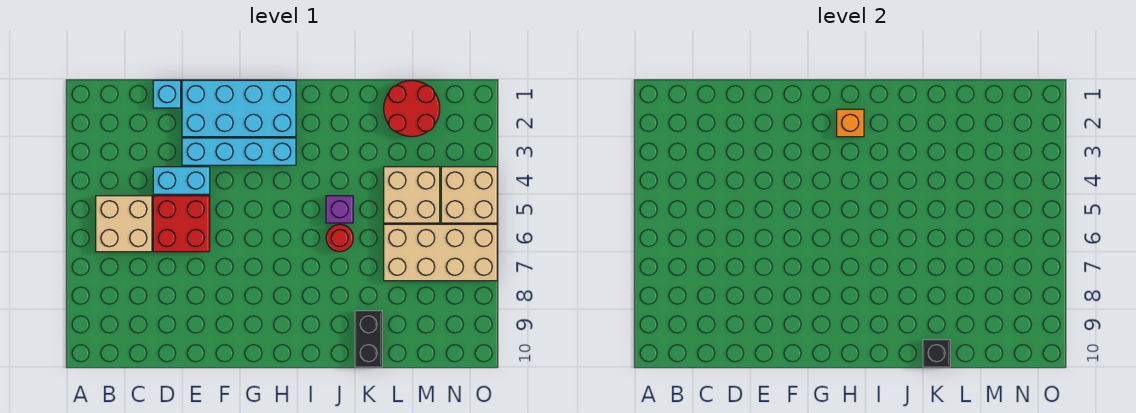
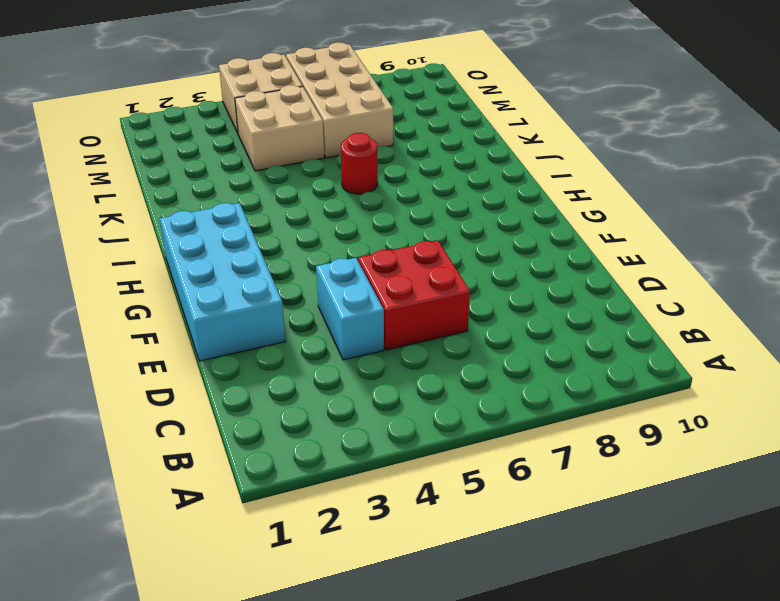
none -> tan 2x2 brick [96,196,152,252]
none -> cyan 1x1 brick [153,80,181,108]
none -> cyan 1x4 brick [182,138,296,165]

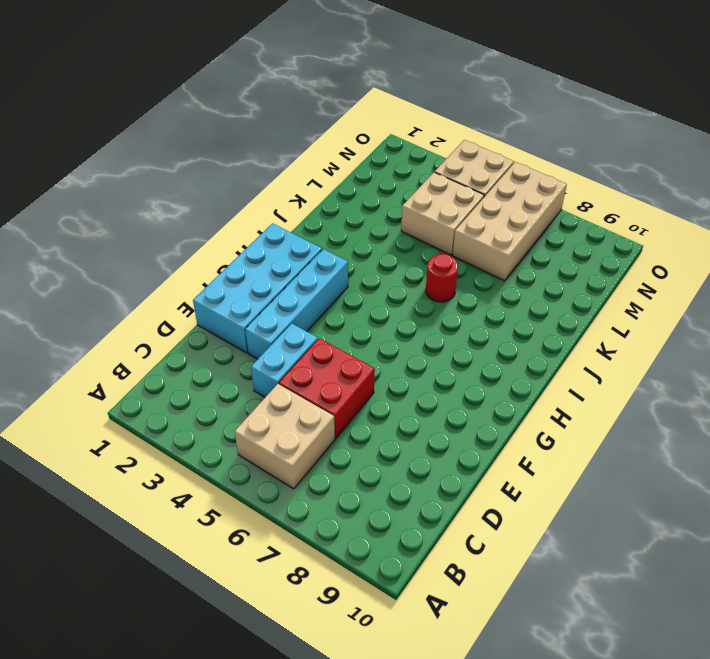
none -> cyan 1x1 brick [153,80,181,108]
none -> purple 1x1 brick [326,196,353,223]
none -> black 1x2 brick [355,311,382,367]

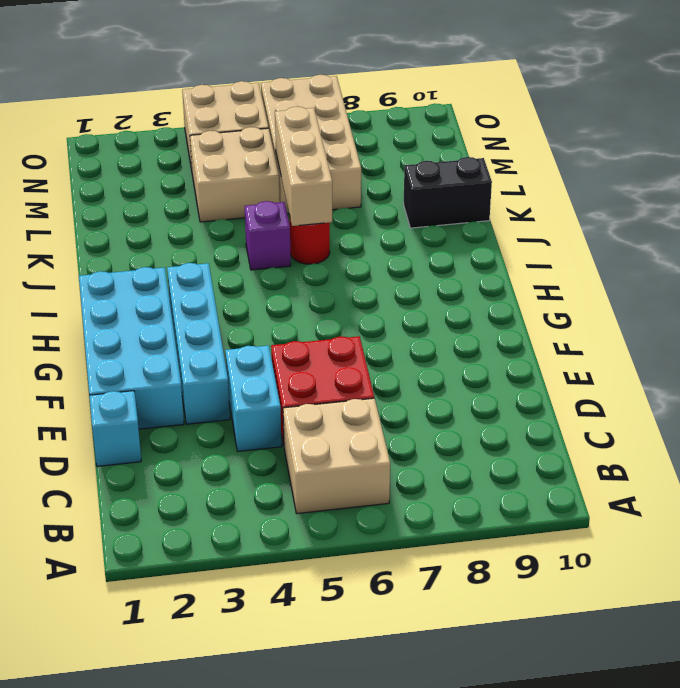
tan 1x3 brick [275,107,332,226] -> none
none -> red 2x2 round brick [384,80,440,137]
none -> orange 1x1 brick [837,109,864,137]
none -> black 1x1 brick [923,340,950,367]

